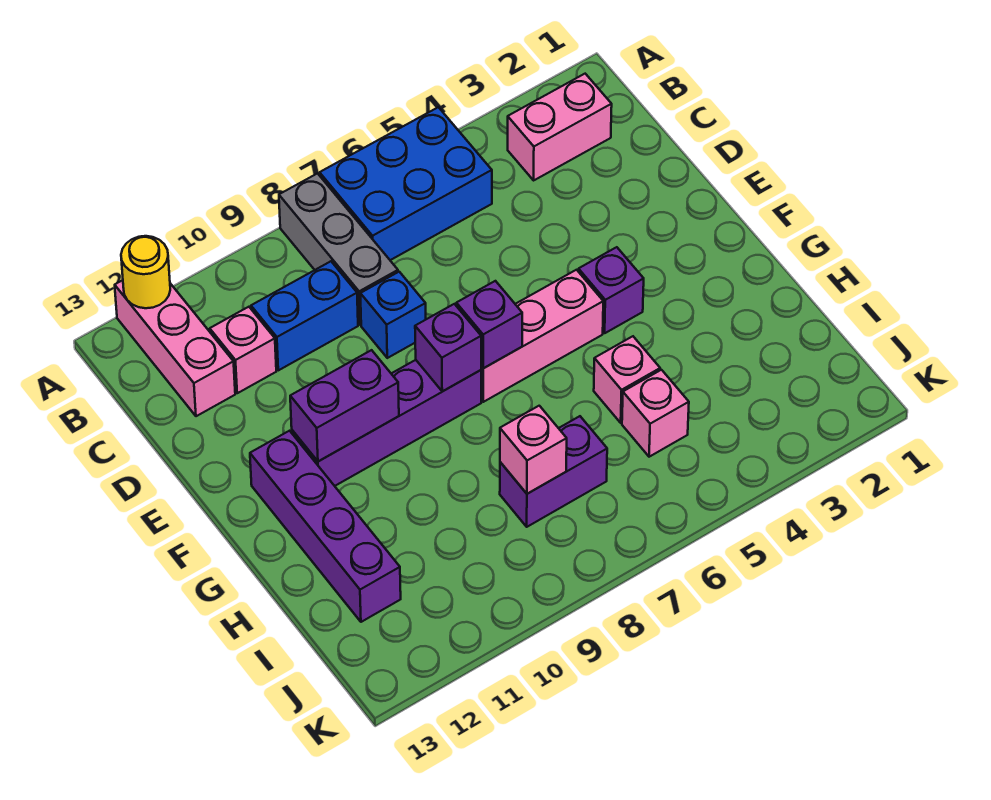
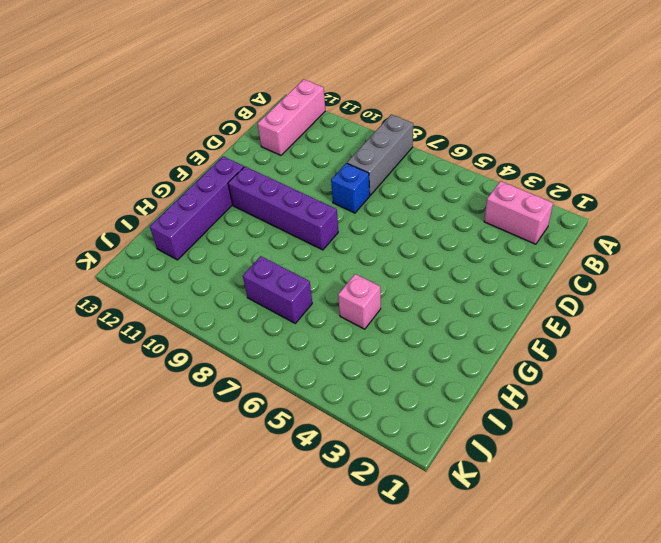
none -> blue 2x3 brick [320,107,492,260]
none -> blue 1x2 brick [251,261,358,370]
none -> pink 1x1 brick [210,307,276,393]

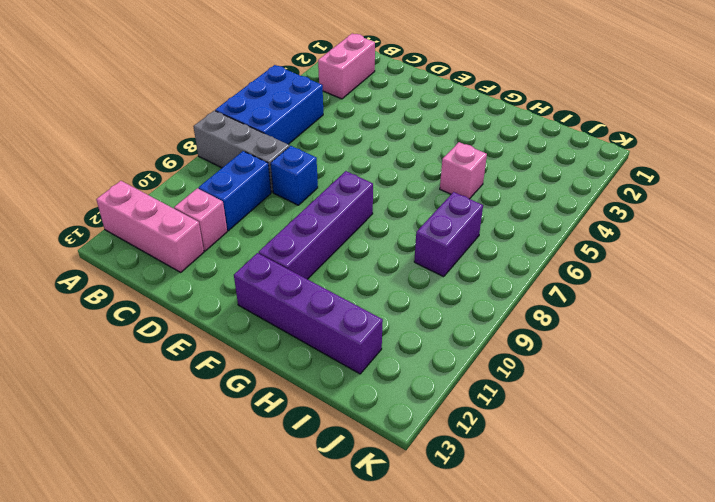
none -> purple 1x1 brick [578,247,644,333]
none -> pink 1x3 brick [481,270,603,402]
none -> pink 1x1 brick [622,370,689,457]

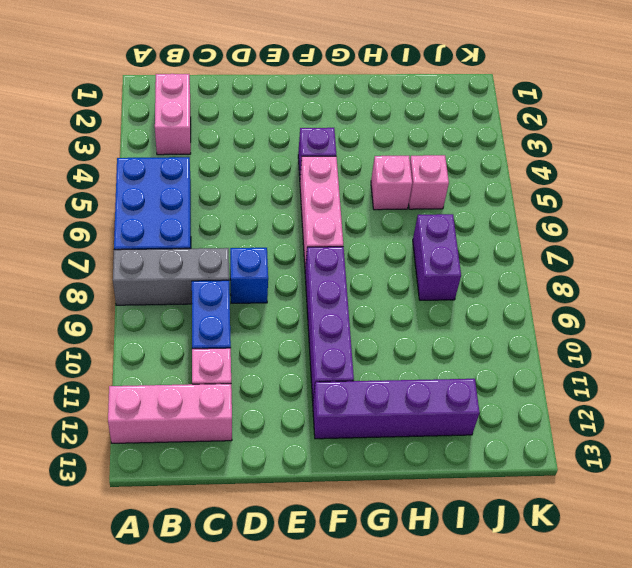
none -> yellow 1x1 round brick [121,236,170,308]
none -> purple 1x1 brick [456,281,522,368]
none -> purple 1x1 brick [415,304,481,391]

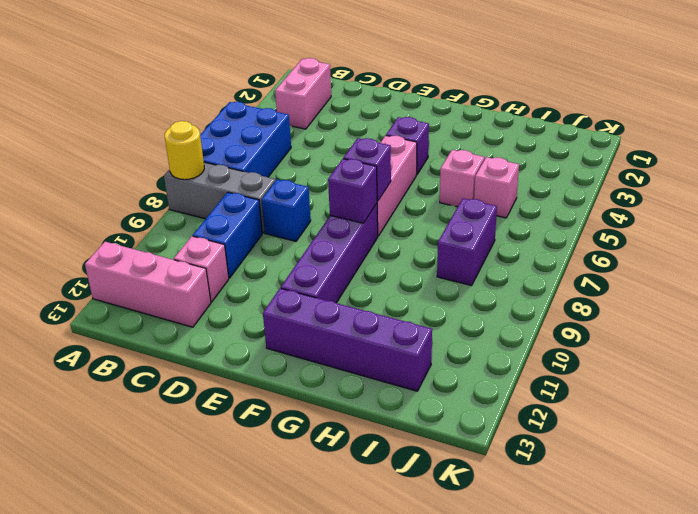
yellow 1x1 round brick [165,121,204,180] -> yellow 1x1 round brick moved to [121,236,170,308]
none -> purple 1x2 brick [290,350,399,461]
none -> pink 1x1 brick [500,406,567,494]

